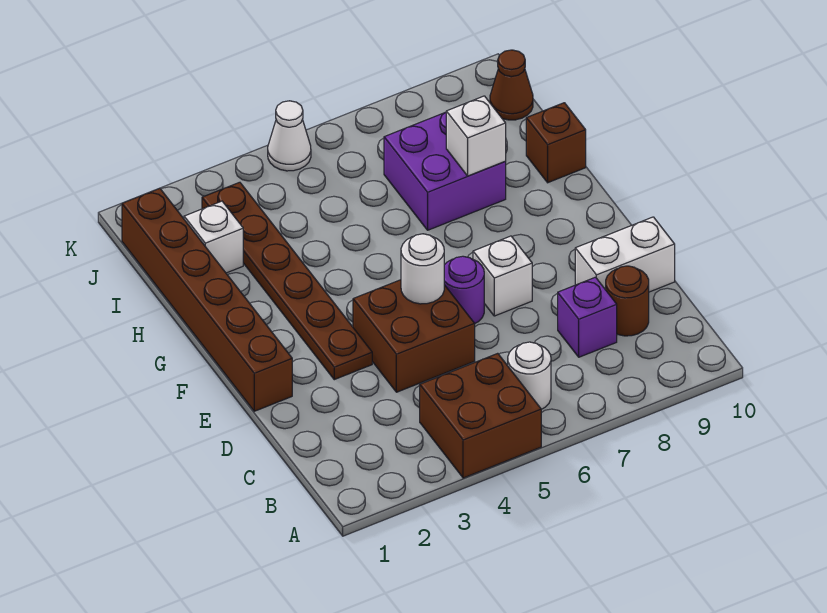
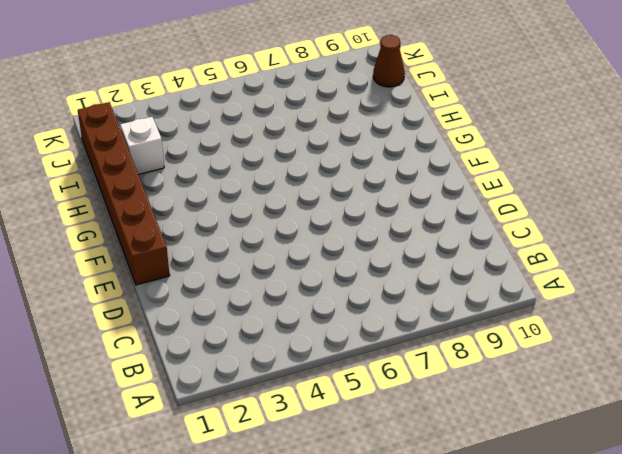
none -> brown 2x2 brick [420,353,541,478]
none -> white 1x1 round brick [508,342,551,409]
none -> purple 1x1 brick [558,277,617,357]

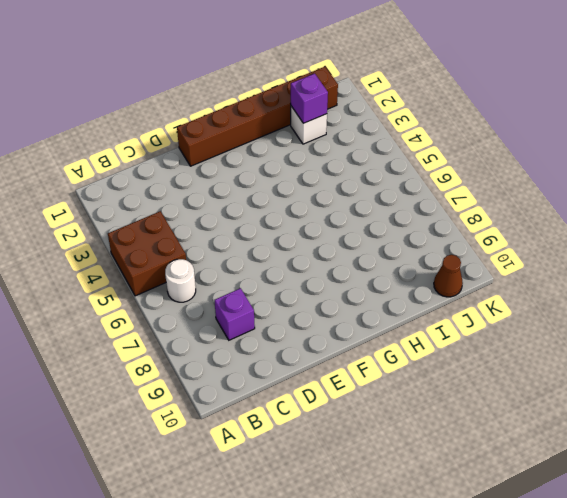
purple 1x1 brick [291,74,328,123] -> none
none -> brown 1x1 round brick [606,266,649,336]
none -> brown 2x2 brick [353,280,475,392]
none -> white 1x2 brick [575,217,675,292]

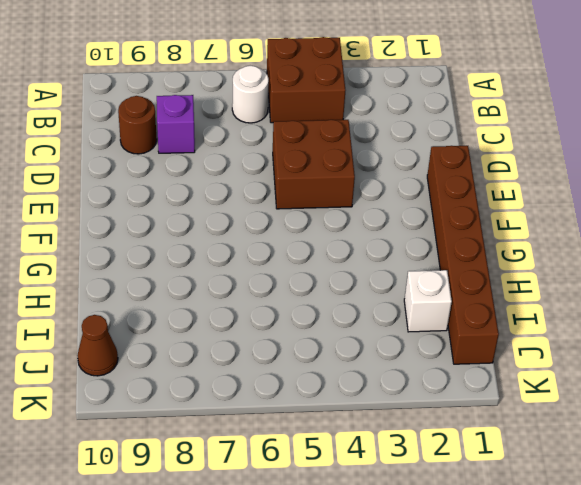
none -> white 1x2 brick [575,217,675,292]
none -> brown 1x6 plate [202,182,372,380]
none -> purple 1x1 round brick [444,256,484,323]

